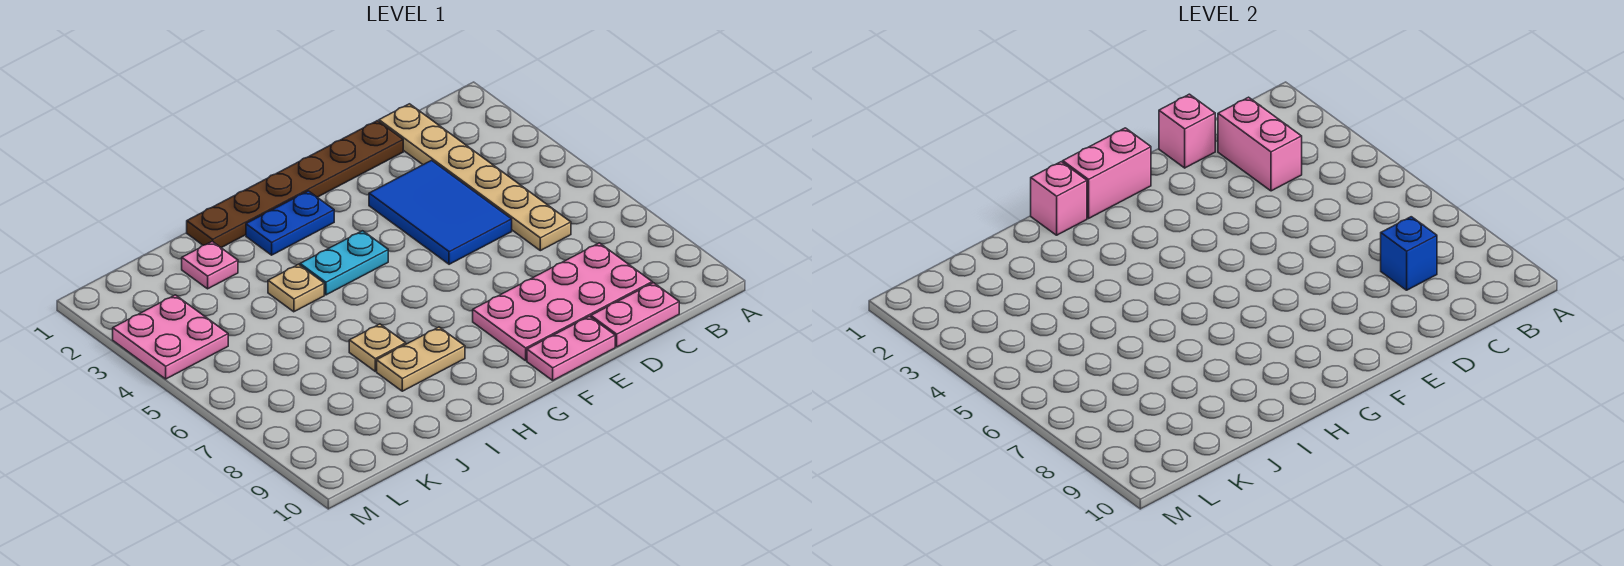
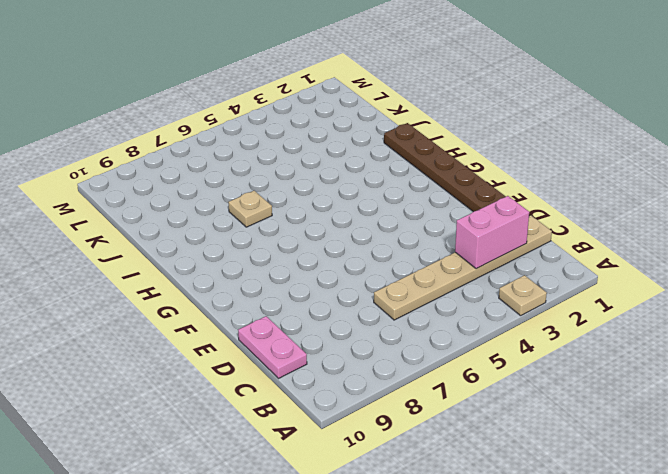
tan 1x1 plate [499,275,547,316] -> tan 1x1 plate moved to [268,264,324,312]
none -> pink 2x4 plate [473,243,652,361]
none -> blue 2x3 tile [369,160,512,264]
none -> pink 1x2 plate [527,316,615,380]

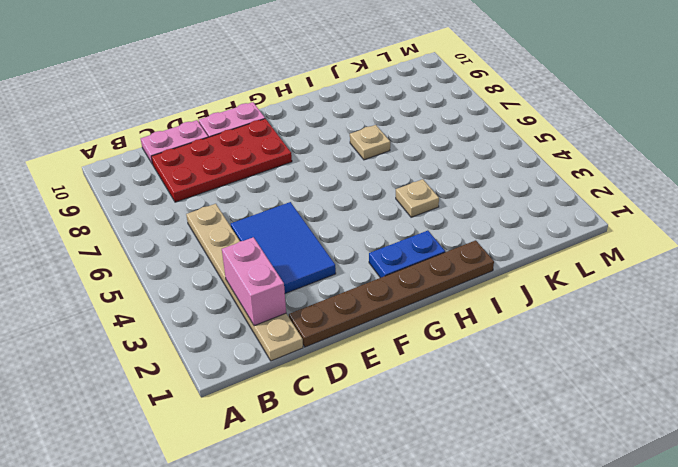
red 2x4 plate [151,119,292,202] -> pink 2x4 plate [473,243,652,361]
none -> cyan 1x2 plate [300,231,388,295]
none -> tan 1x2 plate [377,327,465,391]
none -> pink 1x1 plate [182,241,238,289]

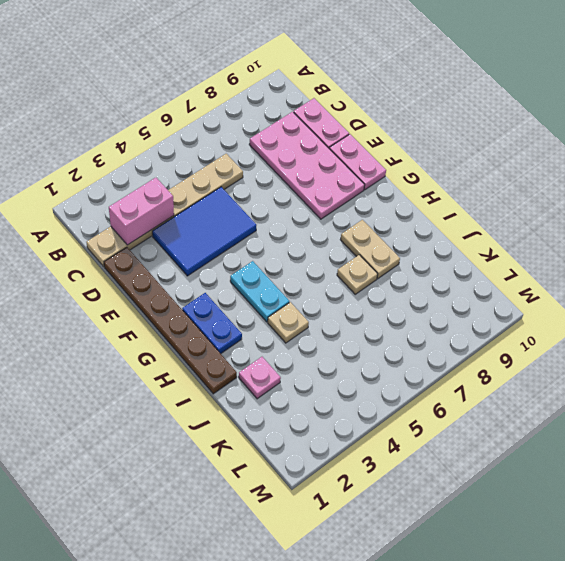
none -> pink 2x2 plate [113,295,228,379]
none -> blue 1x1 brick [1381,217,1437,290]
none -> pink 1x1 brick [1159,94,1215,168]

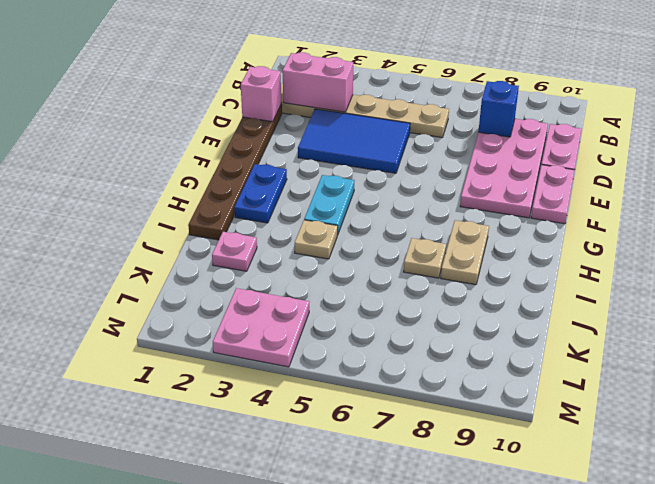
none -> pink 1x2 brick [1063,128,1151,218]
none -> pink 1x1 brick [1031,162,1087,235]

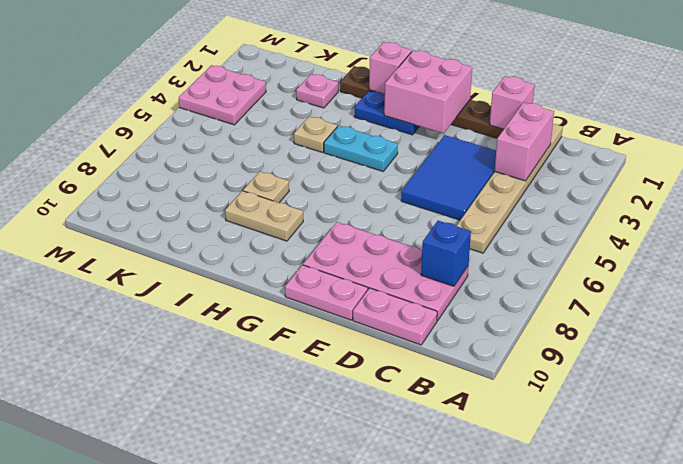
pink 2x2 brick [384,50,472,133] -> pink 1x2 brick [1063,128,1151,218]

